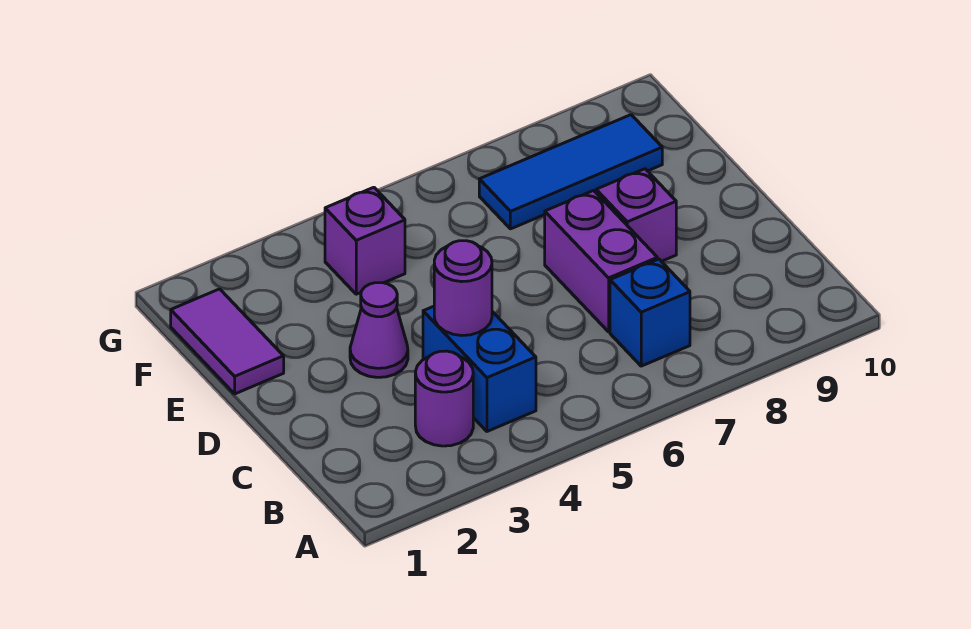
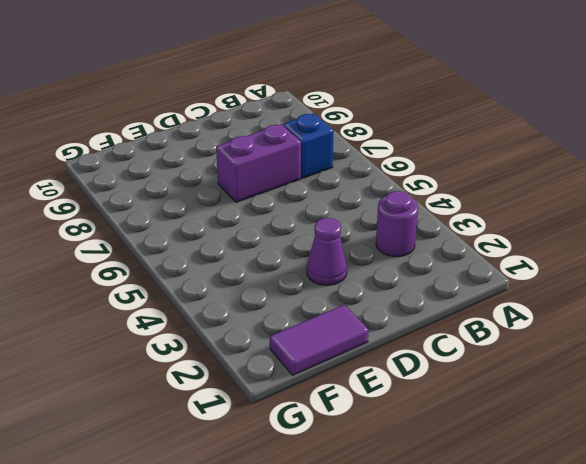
none -> blue 1x2 brick [423,306,536,431]
none -> purple 1x1 brick [596,169,676,261]

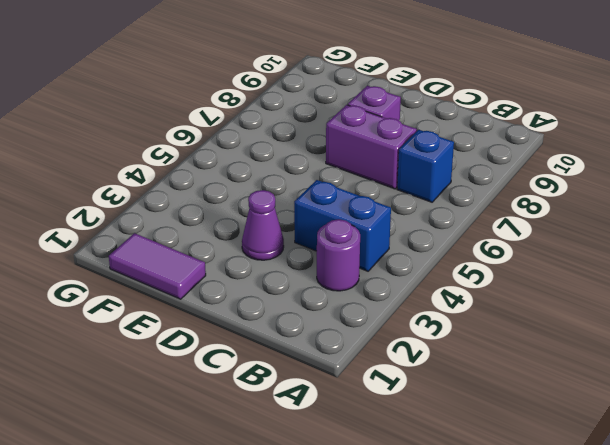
none -> purple 1x1 brick [325,187,405,294]
none -> blue 1x3 tile [479,115,662,229]

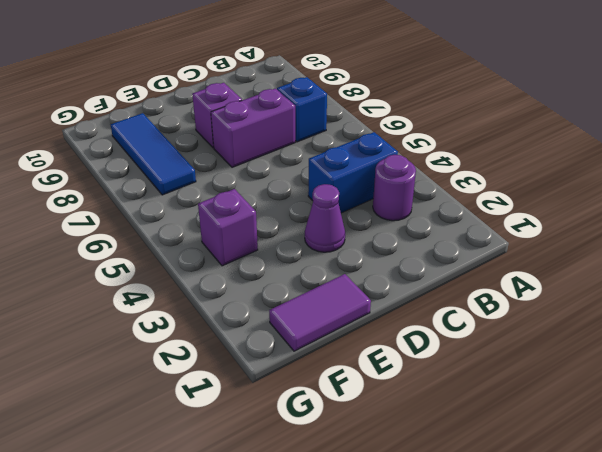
none -> purple 1x1 round brick [434,241,492,336]

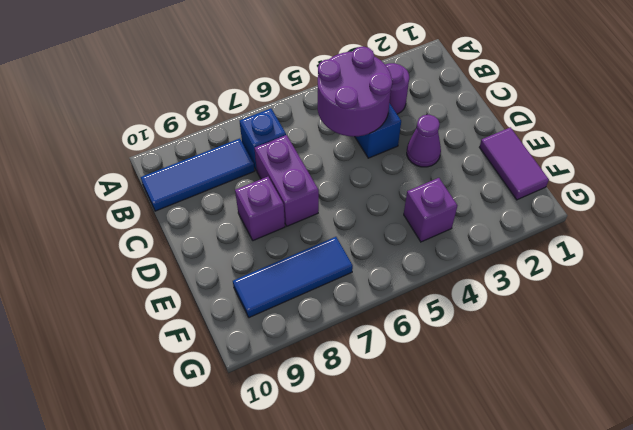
purple 2x2 round brick [318,46,392,137] -> purple 1x1 round brick [434,241,492,336]
blue 1x3 tile [141,138,255,211] -> none

